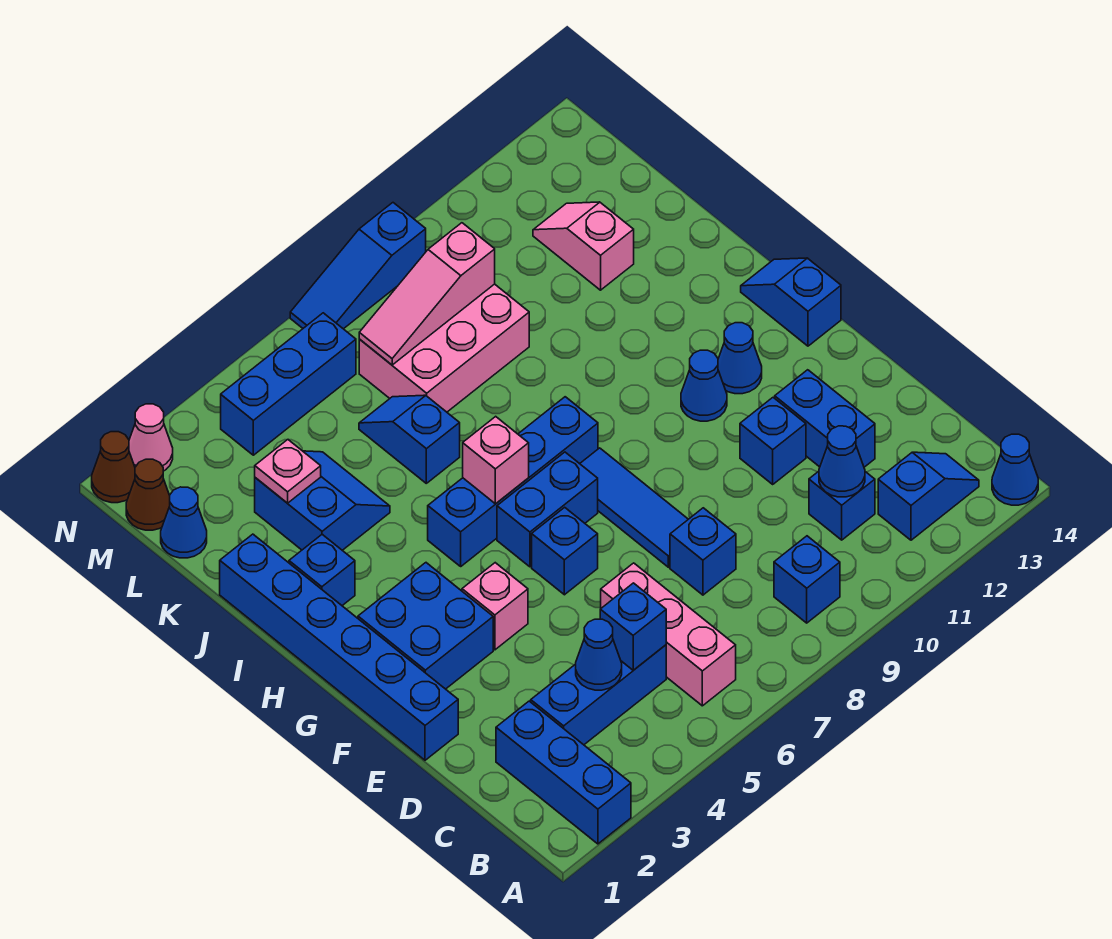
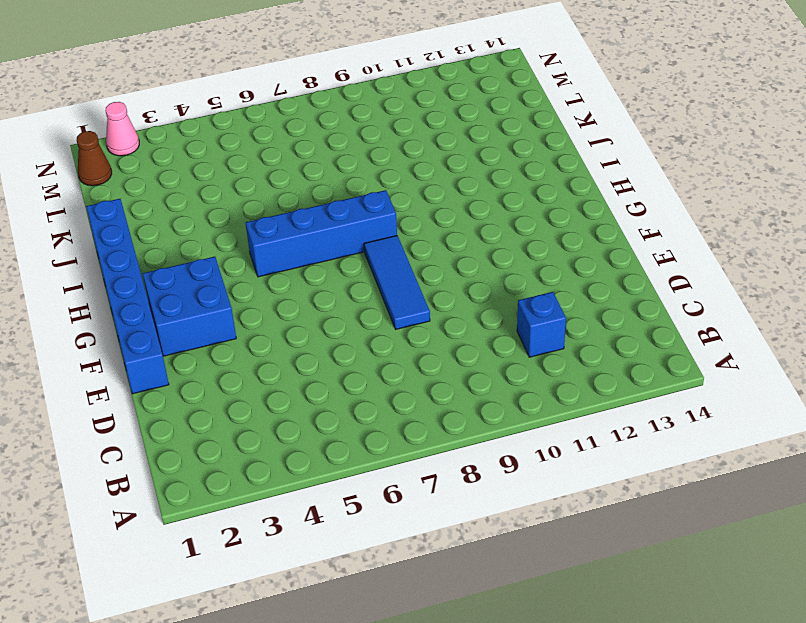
none -> blue 1x3 brick [496,701,631,844]
none -> blue 1x1 cone [992,434,1038,505]
none -> pink 1x3 brick [601,563,736,706]
none -> blue 1x1 brick [774,536,840,623]

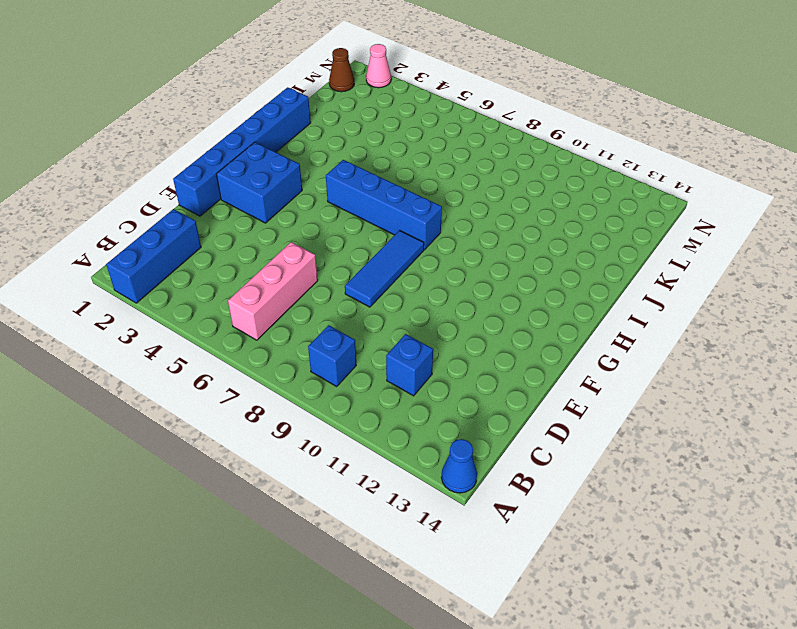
none -> blue 1x2 slope [878,452,979,540]
none -> blue 1x3 brick [531,645,666,745]
none -> blue 1x1 brick [670,508,736,595]
none -> blue 1x2 brick [775,370,875,467]

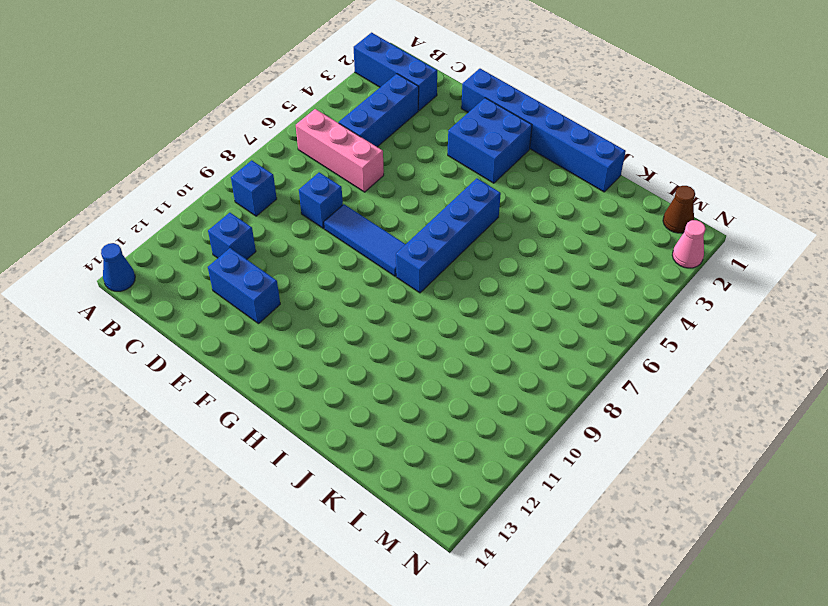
none -> blue 1x2 slope [878,452,979,540]
none -> blue 1x1 brick [740,398,806,484]
none -> pink 1x1 brick [462,563,528,650]
none -> blue 1x1 brick [532,507,598,595]

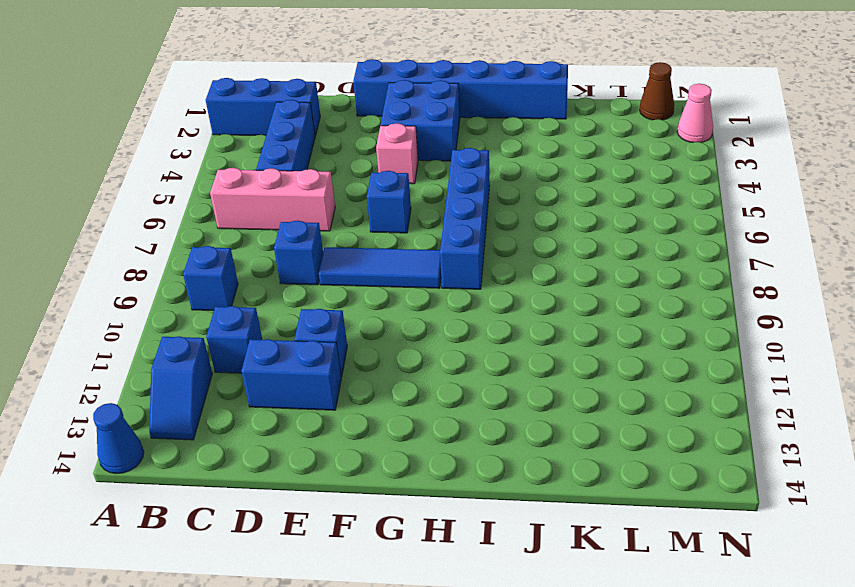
none -> blue 1x2 brick [497,452,598,567]
none -> blue 1x1 cone [681,350,727,421]
none -> blue 1x1 cone [718,323,762,394]
none -> blue 1x2 slope [741,258,841,346]

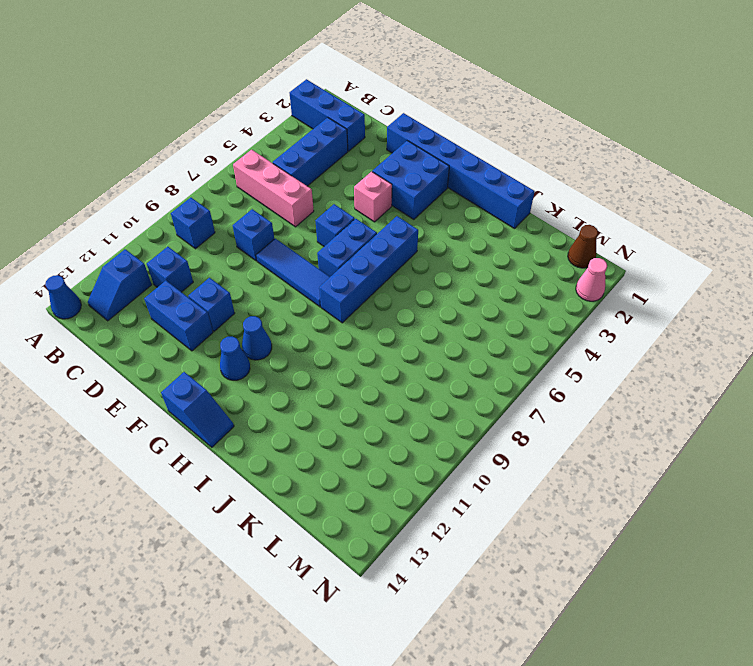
none -> blue 1x1 brick [289,534,355,606]
none -> blue 2x2 slope [255,451,390,550]
none -> blue 1x2 slope [359,395,460,483]
none -> pink 2x3 brick [359,284,529,412]

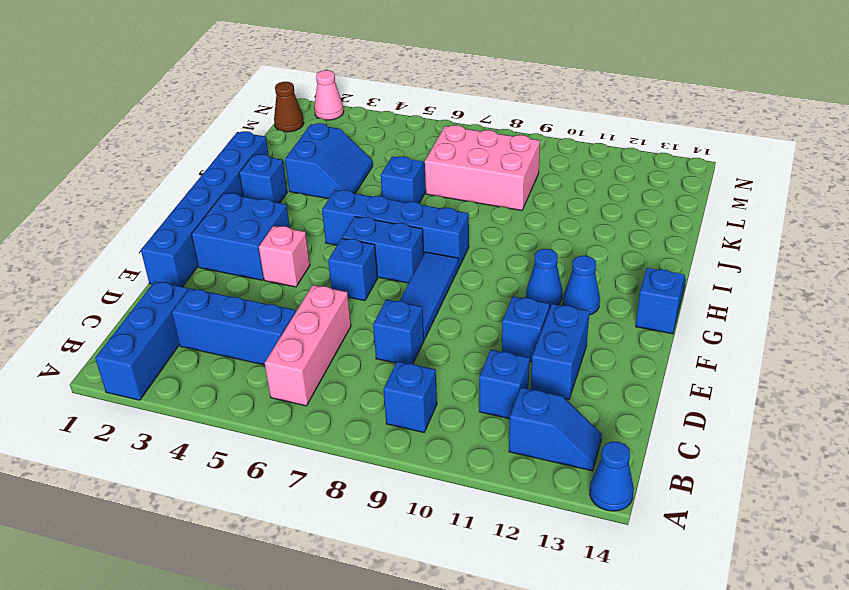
none -> pink 1x2 slope [533,202,634,290]
none -> blue 1x1 cone [161,487,207,558]
none -> blue 1x3 brick [221,313,356,455]
none -> brown 1x1 cone [92,432,135,503]

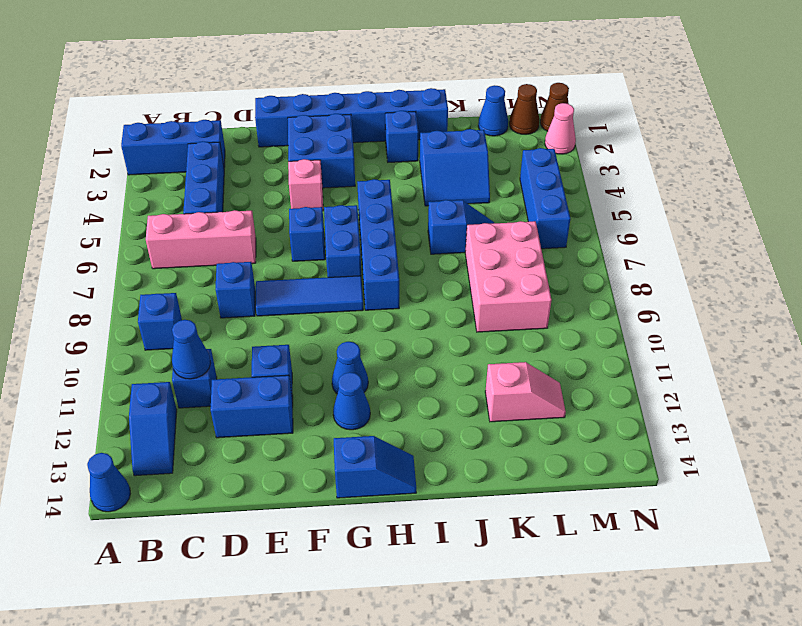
none -> blue 1x3 slope [290,203,426,329]
none -> blue 1x1 cone [576,619,622,690]
none -> blue 1x1 brick [600,583,666,670]
none -> pink 1x1 brick [463,416,529,504]

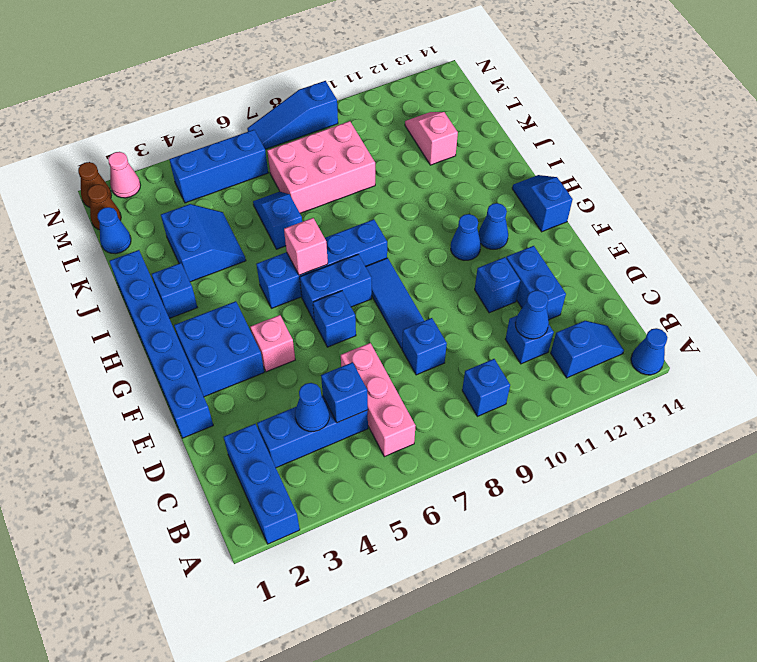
none -> pink 1x1 plate [255,440,321,503]
none -> pink 1x3 slope [359,223,495,365]

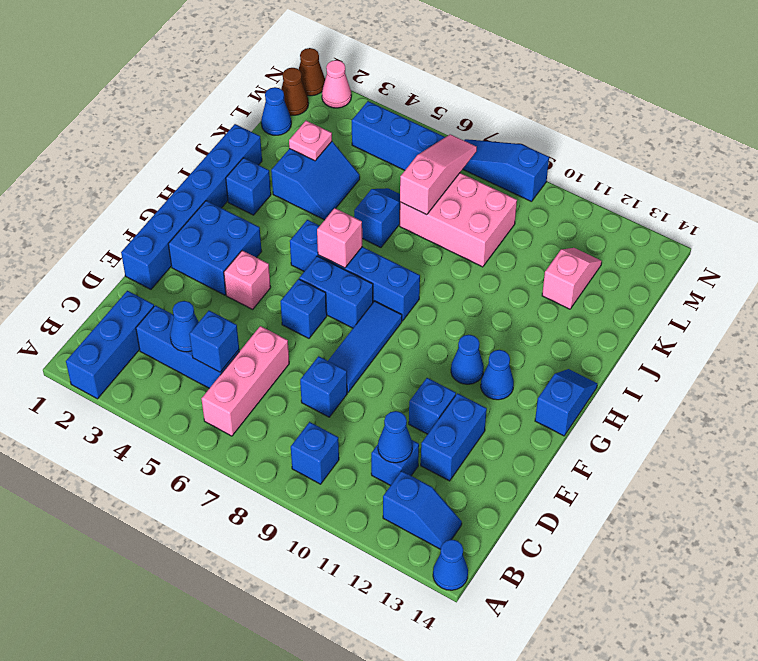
pink 1x3 slope [400,134,477,215] -> pink 1x3 slope turned to [359,223,495,365]

